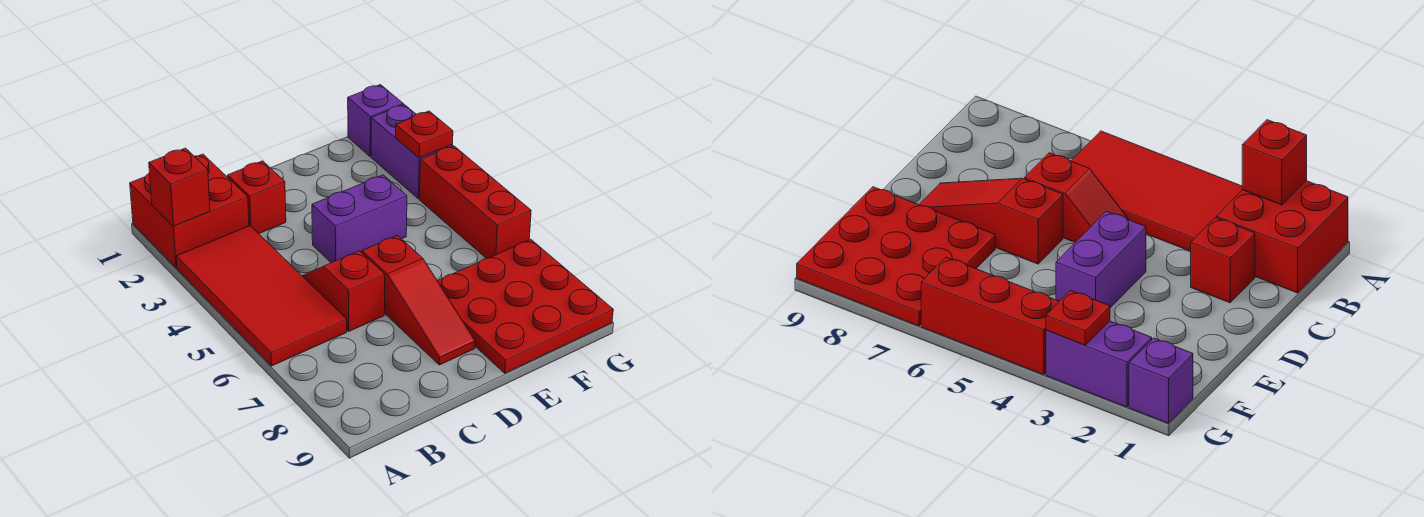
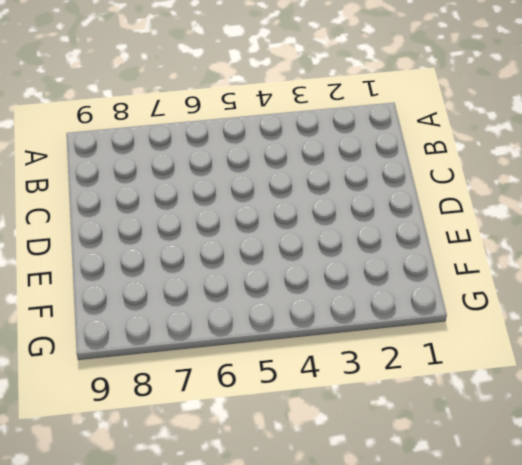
none -> red 2x2 brick [130,154,249,268]
none -> red 2x4 tile [176,226,347,366]
none -> red 1x1 brick [228,161,286,234]

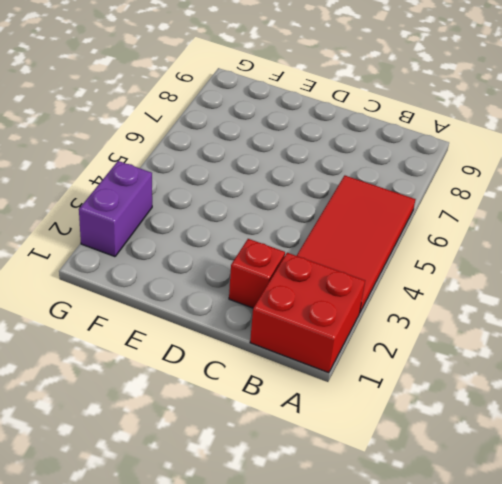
none -> red 1x2 slope [302,251,385,331]
none -> purple 1x2 brick [312,175,407,263]
none -> red 1x3 slope [362,235,475,365]

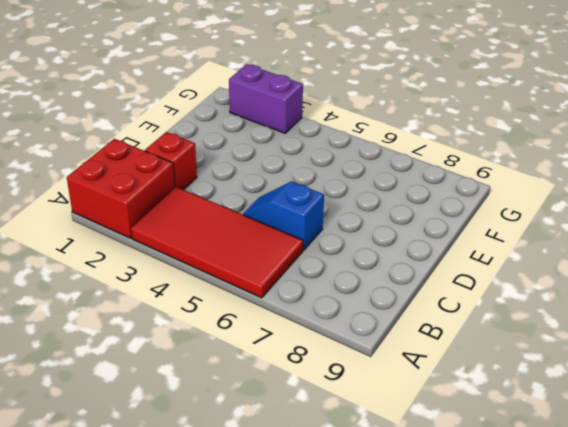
blue 1x2 slope [242,181,324,250] -> red 1x2 slope [302,251,385,331]
none -> purple 1x2 brick [312,175,407,263]
none -> red 1x3 slope [362,235,475,365]
none -> red 3x3 plate [438,239,613,373]

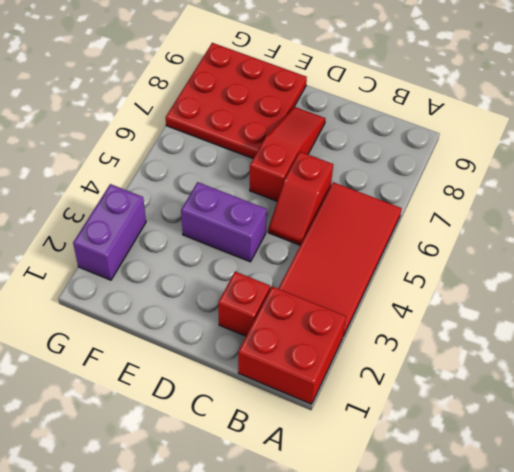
none -> purple 1x1 brick [348,85,403,157]
none -> red 1x3 brick [420,146,531,258]
none -> red 1x1 brick [149,148,210,226]

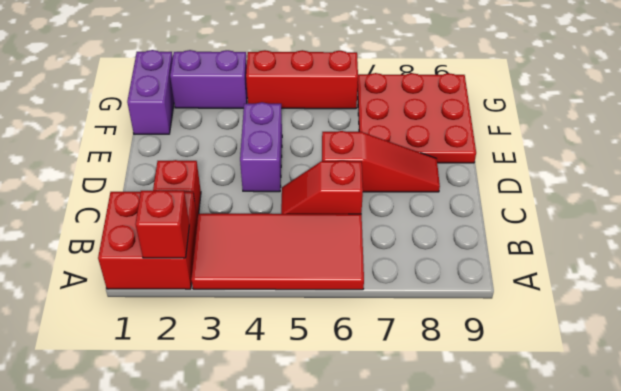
purple 1x2 brick [127,50,174,134] -> purple 1x1 brick [348,85,403,157]
none -> red 1x1 plate [396,111,453,158]

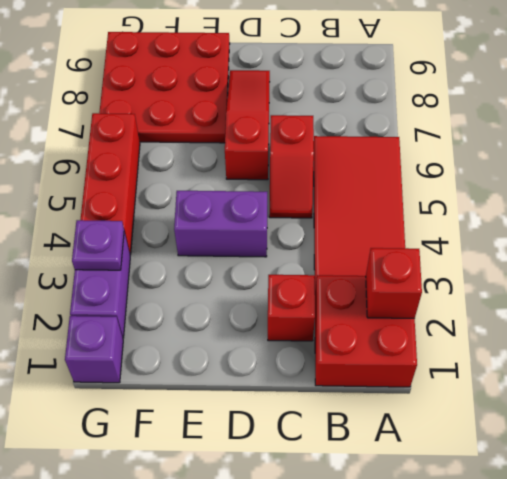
purple 1x1 plate [72,220,124,270] -> red 1x1 plate [396,111,453,158]

